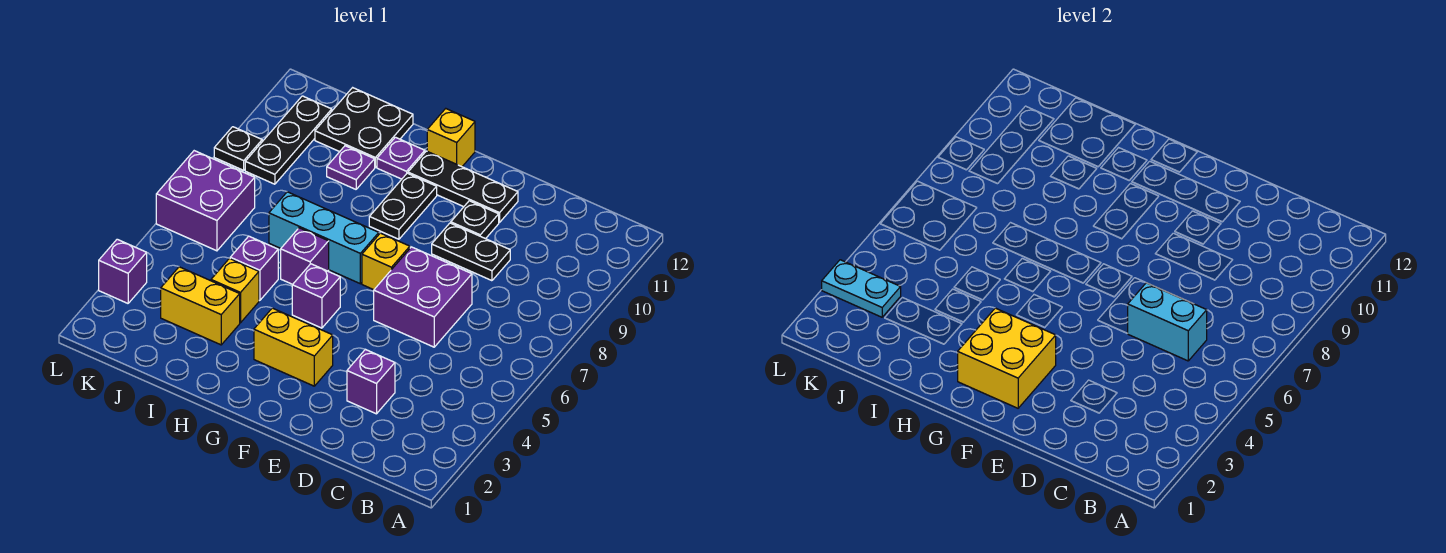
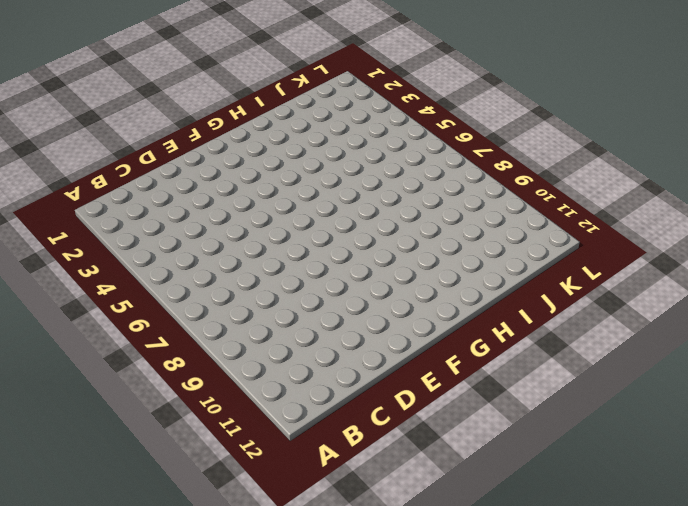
none -> purple 1x1 brick [347,349,395,414]
none -> purple 2x2 brick [374,247,472,347]
none -> black 1x2 plate [432,223,510,281]

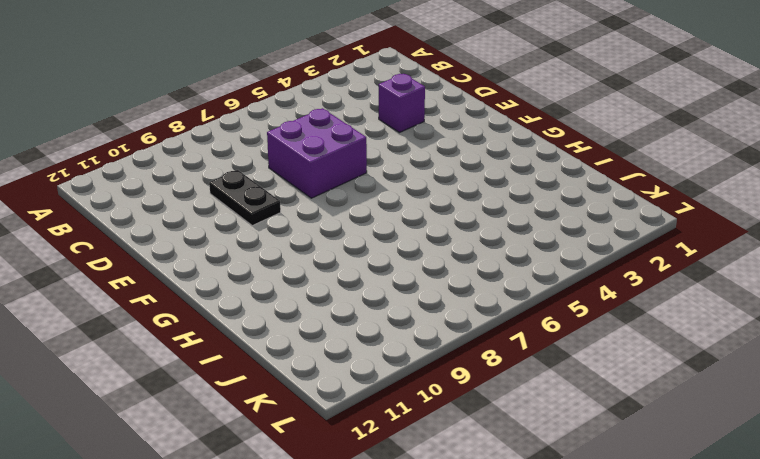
none -> black 1x1 plate [451,201,499,239]
none -> black 1x3 plate [408,151,518,222]
none -> yellow 1x2 brick [254,308,333,386]

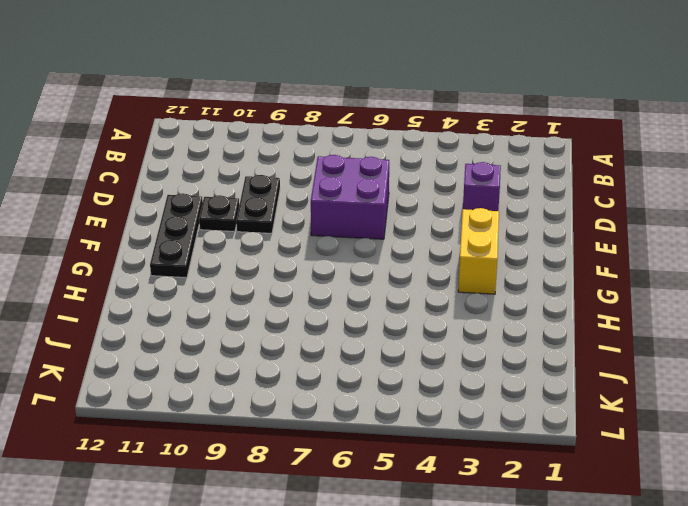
none -> yellow 1x1 brick [362,233,410,290]
none -> purple 1x1 brick [292,264,340,328]
none -> cyan 1x3 brick [269,192,379,284]

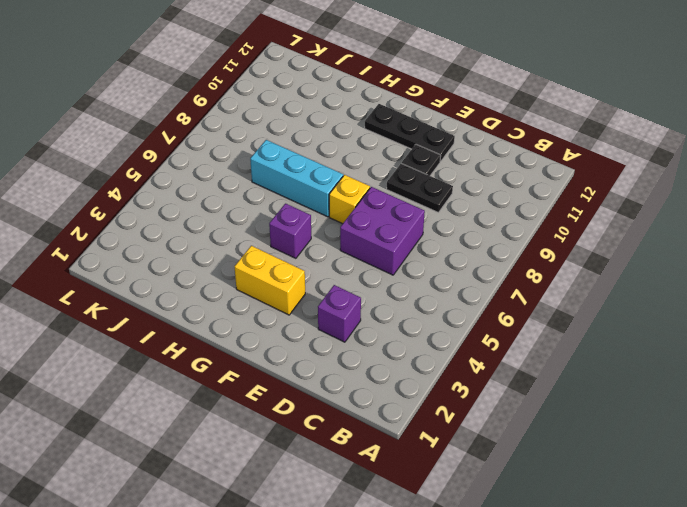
none -> black 1x2 plate [369,173,437,239]
none -> yellow 1x1 brick [427,109,475,167]
none -> purple 1x1 brick [281,228,329,284]

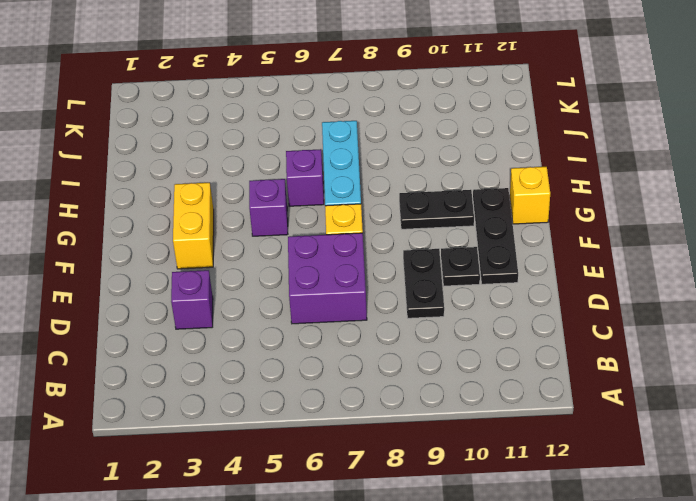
none -> purple 1x1 plate [377,137,425,179]
none -> yellow 1x2 brick [161,267,240,345]
none -> yellow 1x1 brick [211,258,259,323]

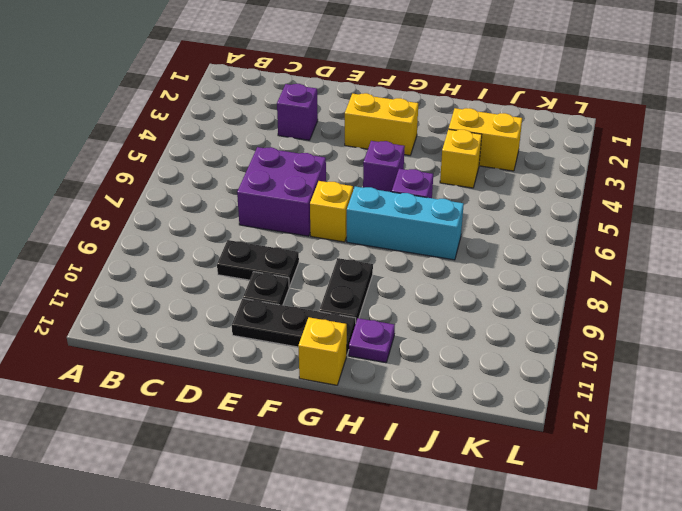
none -> purple 1x1 brick [230,236,278,301]
none -> purple 1x1 plate [327,146,375,189]
none -> black 2x2 plate [315,88,413,167]

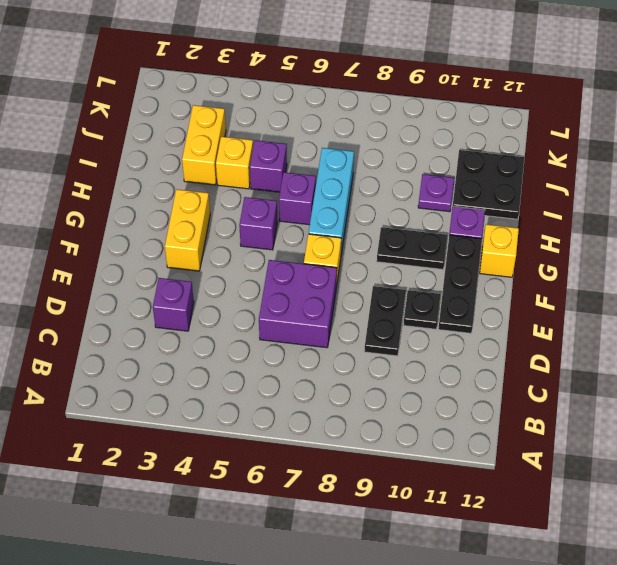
none -> purple 2x2 brick [156,151,255,251]
none -> black 1x3 plate [245,96,332,184]
none -> purple 1x1 brick [99,239,147,303]

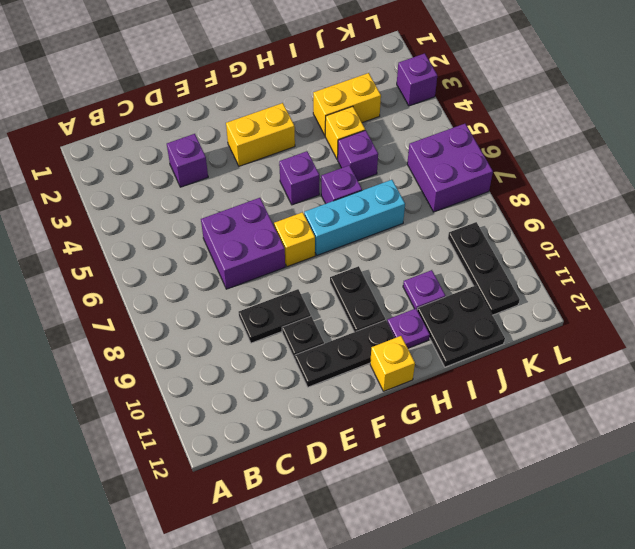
none -> black 1x1 plate [214,127,262,170]
none -> cyan 1x2 brick [1127,283,1207,361]
none -> yellow 2x2 brick [958,308,1056,408]

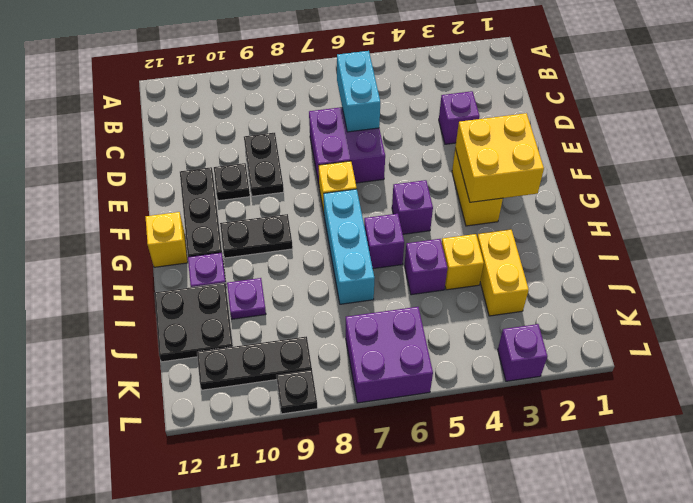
none -> cyan 1x2 plate [822,260,901,317]

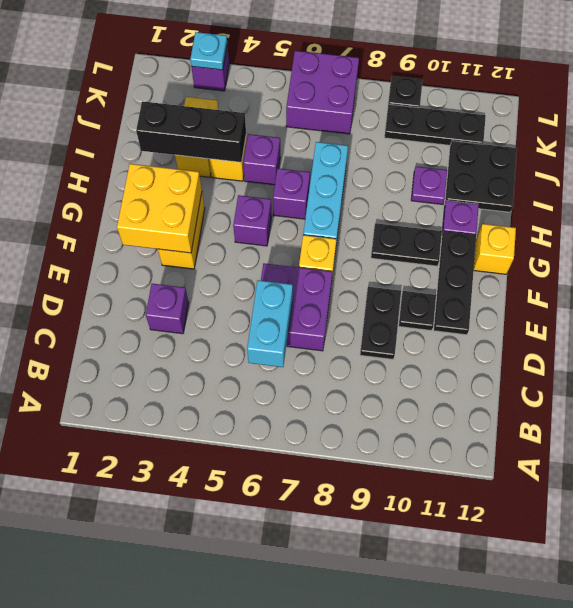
black 1x3 brick [136,101,246,162] -> none
cyan 1x1 plate [190,32,227,70] -> cyan 1x2 plate [822,260,901,317]

